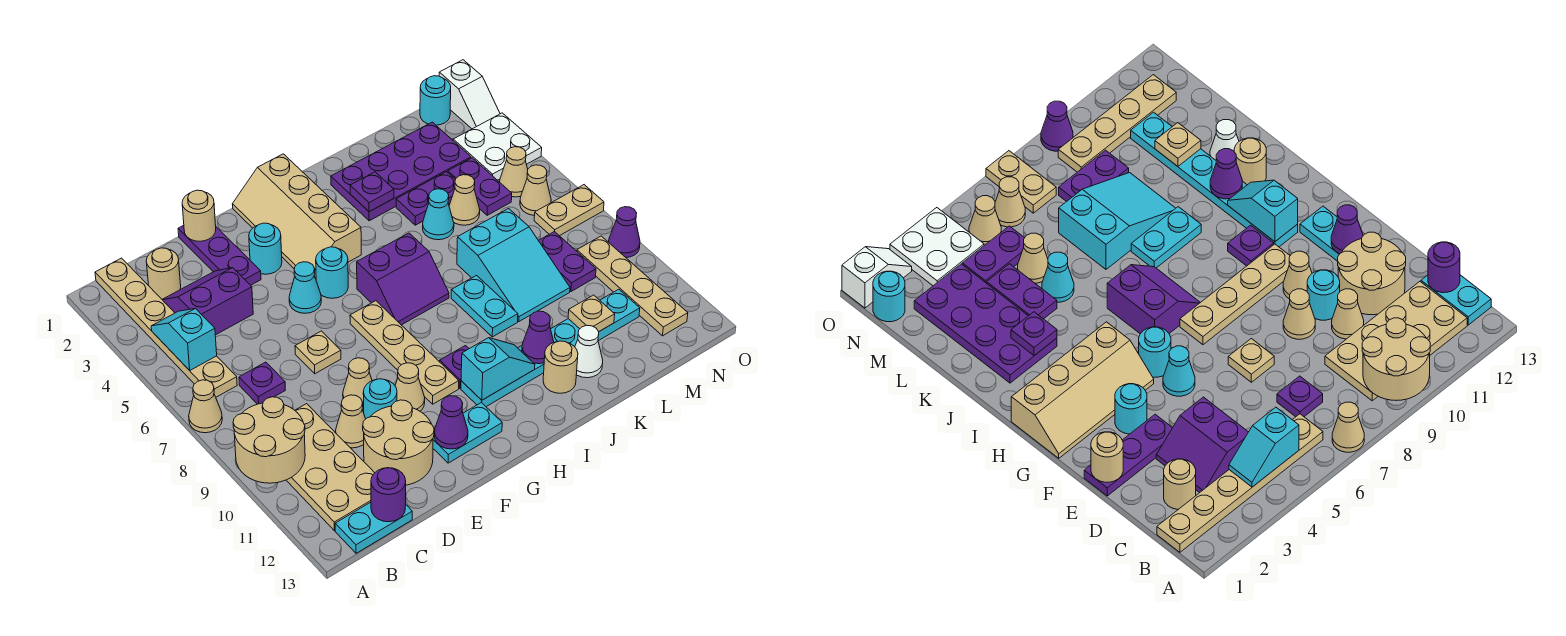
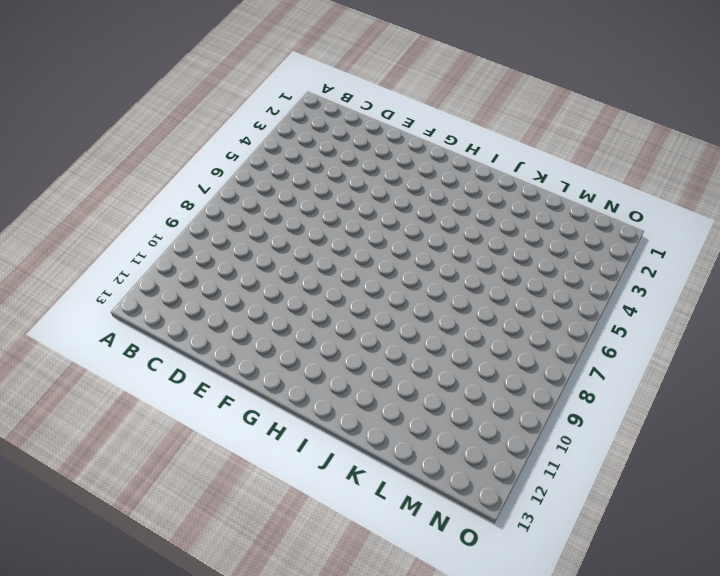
none -> tan 1x1 cone [189,380,222,433]
none -> tan 1x6 plate [95,258,237,397]
none -> tan 2x4 plate [286,404,374,531]
none -> cyan 1x2 plate [335,502,412,553]

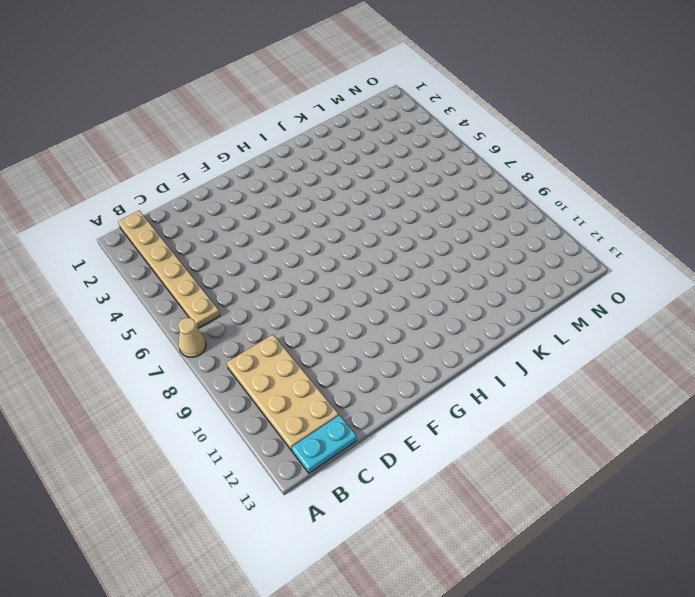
none -> tan 1x1 round brick [146,248,181,299]
none -> purple 2x2 slope [162,268,253,335]
none -> purple 1x1 plate [239,362,285,404]
none -> tan 1x1 cone [336,395,365,448]

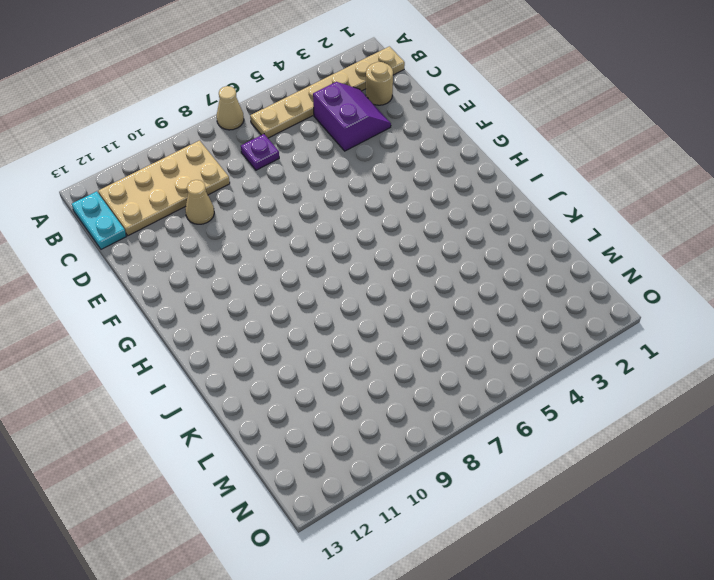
none -> tan 2x2 round brick [363,400,434,485]
none -> purple 1x3 plate [178,225,261,285]
none -> tan 1x1 plate [295,331,341,374]
none -> tan 1x1 cone [343,358,372,410]

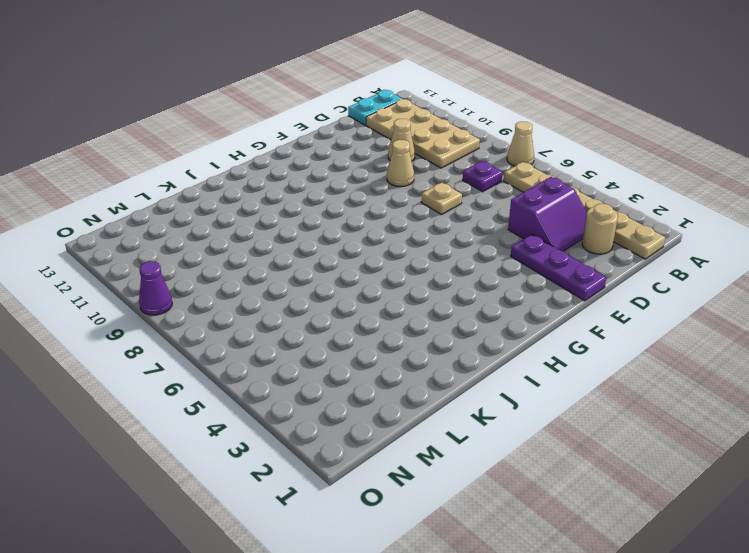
none -> tan 2x2 round brick [363,400,434,485]
none -> cyan 1x1 round brick [363,379,397,419]
none -> cyan 1x1 round brick [249,223,282,274]
none -> cyan 1x1 cone [289,262,321,313]

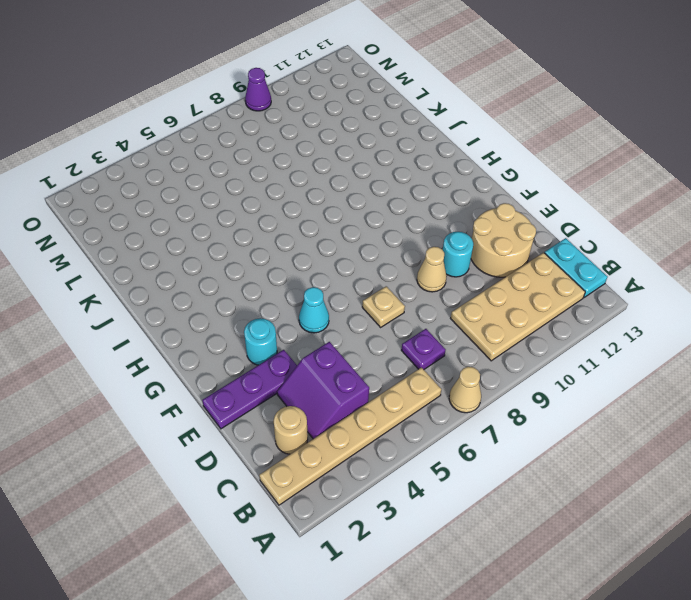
none -> tan 1x1 cone [336,395,365,448]
none -> tan 1x1 cone [395,363,425,411]
none -> cyan 1x2 plate [433,402,502,463]
none -> tan 2x4 slope [232,154,361,279]

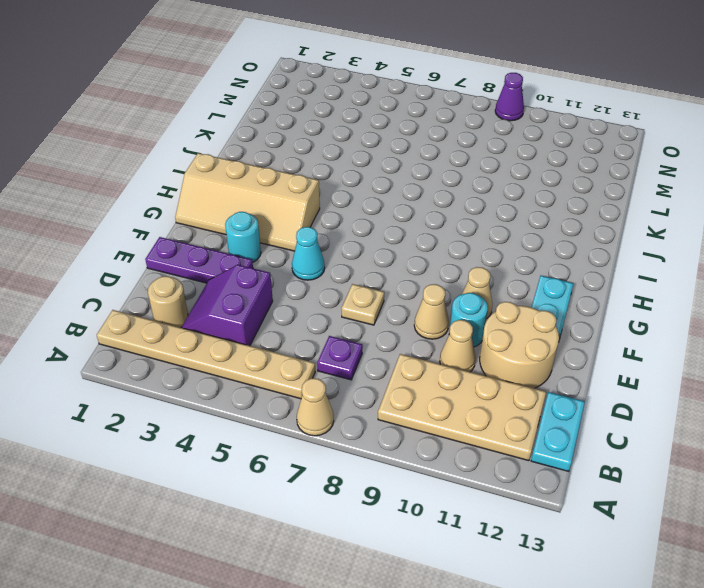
none -> cyan 1x1 round brick [316,247,348,298]
none -> tan 1x4 plate [350,301,459,404]
none -> purple 2x2 slope [357,233,449,325]
none -> purple 1x1 plate [440,346,469,388]

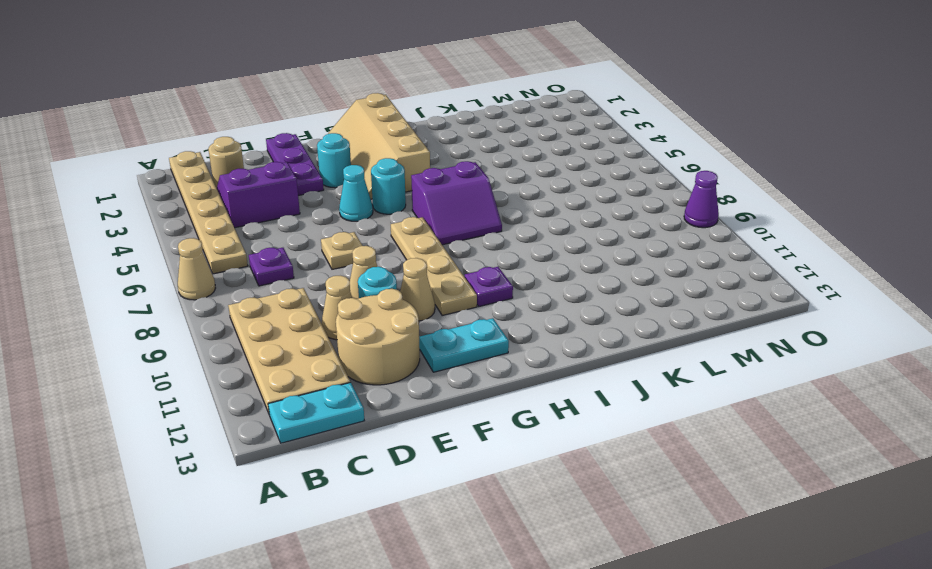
none -> cyan 1x6 plate [461,289,640,407]
none -> purple 2x4 plate [331,122,471,221]
none -> cyan 1x2 plate [451,276,518,337]
none -> tan 1x1 round brick [543,341,578,393]

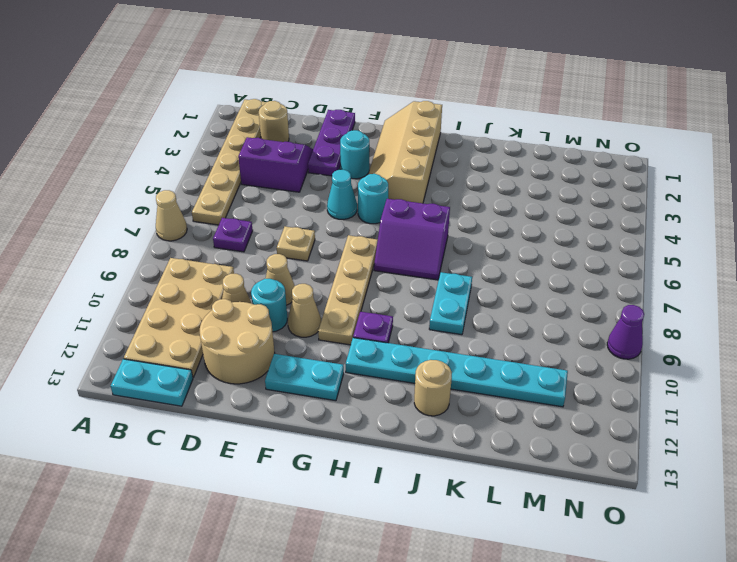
none -> purple 2x4 plate [331,122,471,221]
none -> purple 1x2 plate [396,172,455,225]
none -> cyan 1x1 cone [423,189,454,240]
none -> cyan 2x3 slope [457,209,570,321]

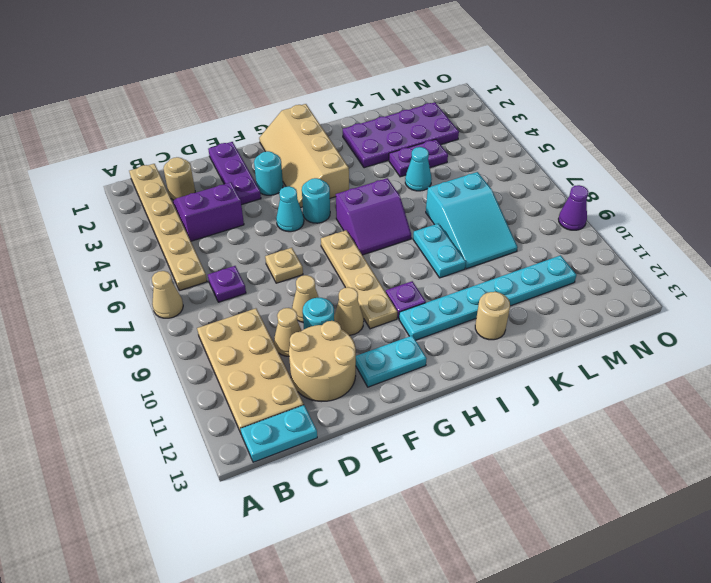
none -> white 1x1 cone [575,326,603,378]
none -> tan 1x1 cone [449,175,480,225]
none -> purple 1x2 plate [448,158,512,215]
none -> purple 1x2 plate [538,231,596,291]

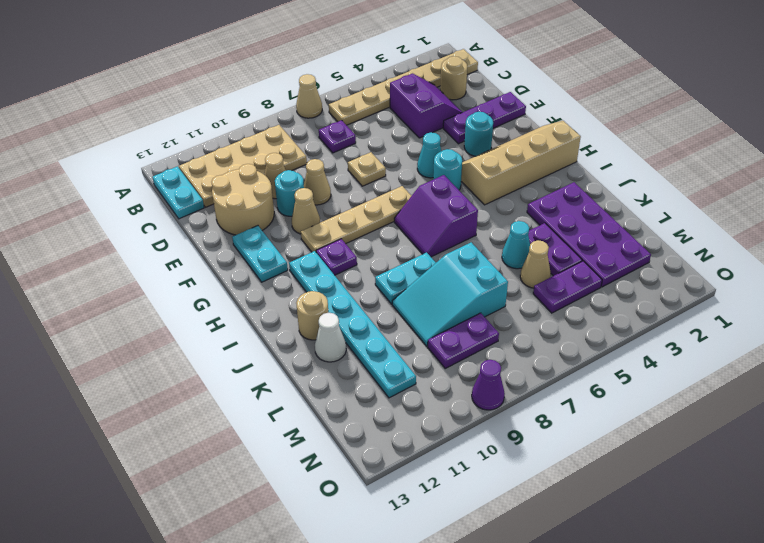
none -> cyan 1x1 round brick [420,76,451,125]
none -> white 2x2 plate [453,113,542,180]
none -> tan 1x1 cone [500,147,528,197]
none -> tan 1x1 cone [520,165,551,215]

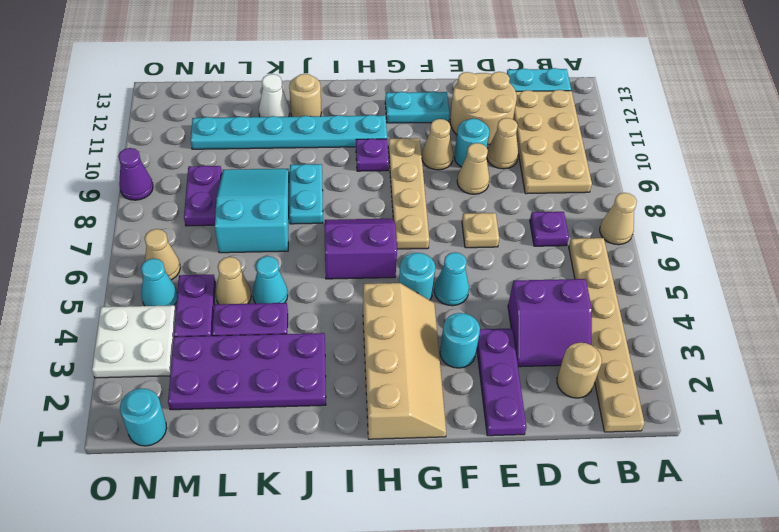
cyan 1x1 cone [141,258,177,306] -> tan 1x1 cone [500,147,528,197]
none -> tan 1x2 plate [534,185,604,236]
none -> tan 1x4 plate [577,236,688,336]
none -> white 1x2 slope [439,60,500,129]
none -> tan 2x2 round brick [233,397,305,483]

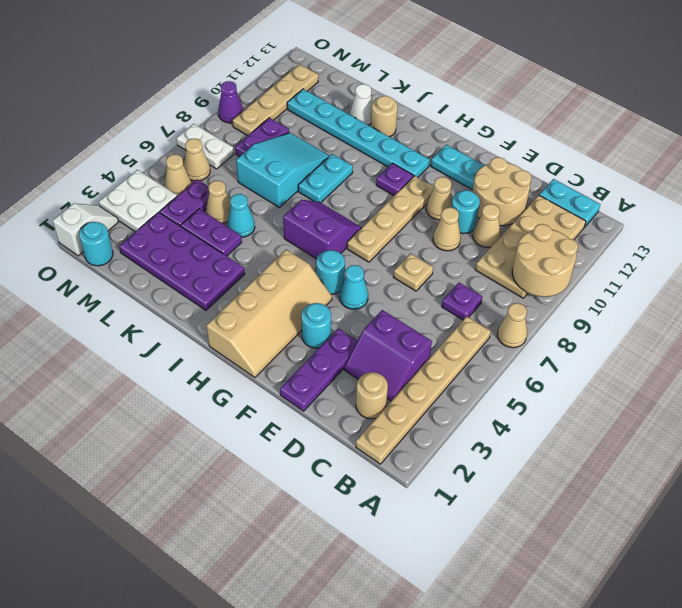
white 1x2 plate [176,124,234,169] -> tan 1x2 plate [534,185,604,236]
none -> cyan 1x2 slope [151,309,217,371]
none -> purple 1x1 round brick [371,468,406,522]
none -> tan 1x1 round brick [182,190,216,241]
none -> purple 1x1 cone [434,396,468,449]

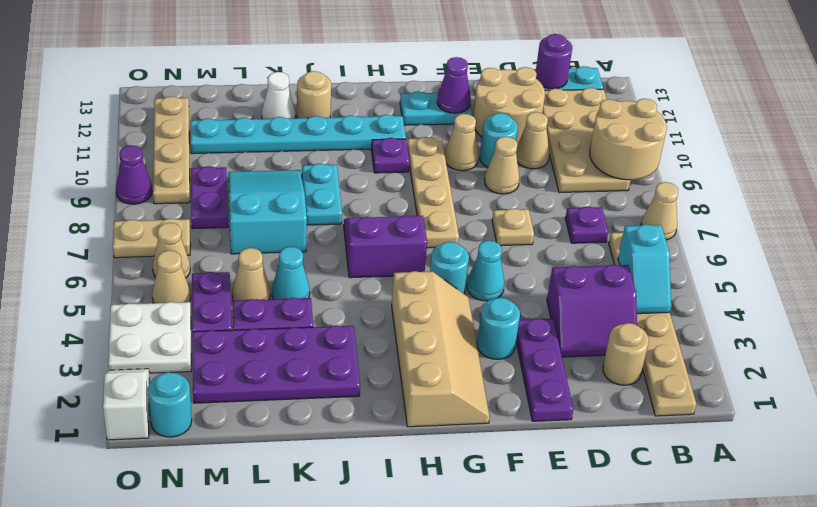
none -> tan 1x1 round brick [182,190,216,241]
none -> cyan 1x2 slope [461,338,535,400]
none -> purple 1x1 plate [350,172,394,212]
none -> purple 1x1 cone [522,311,554,364]

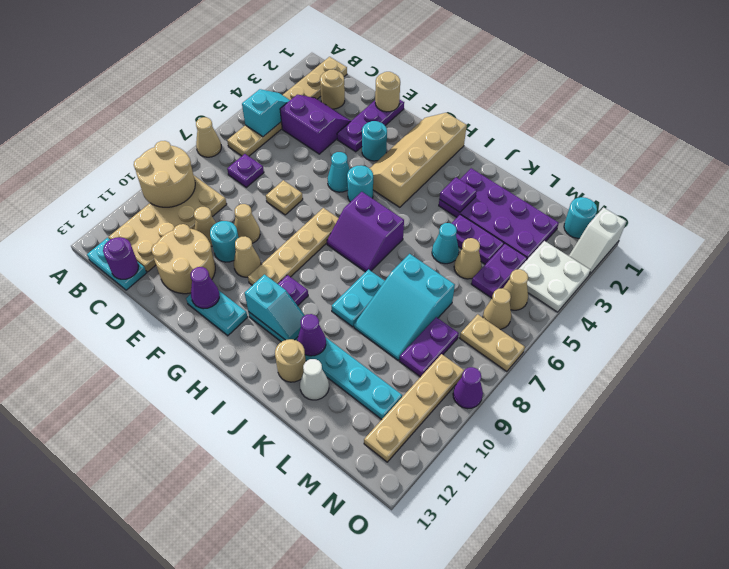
none -> tan 1x1 plate [568,295,615,332]

